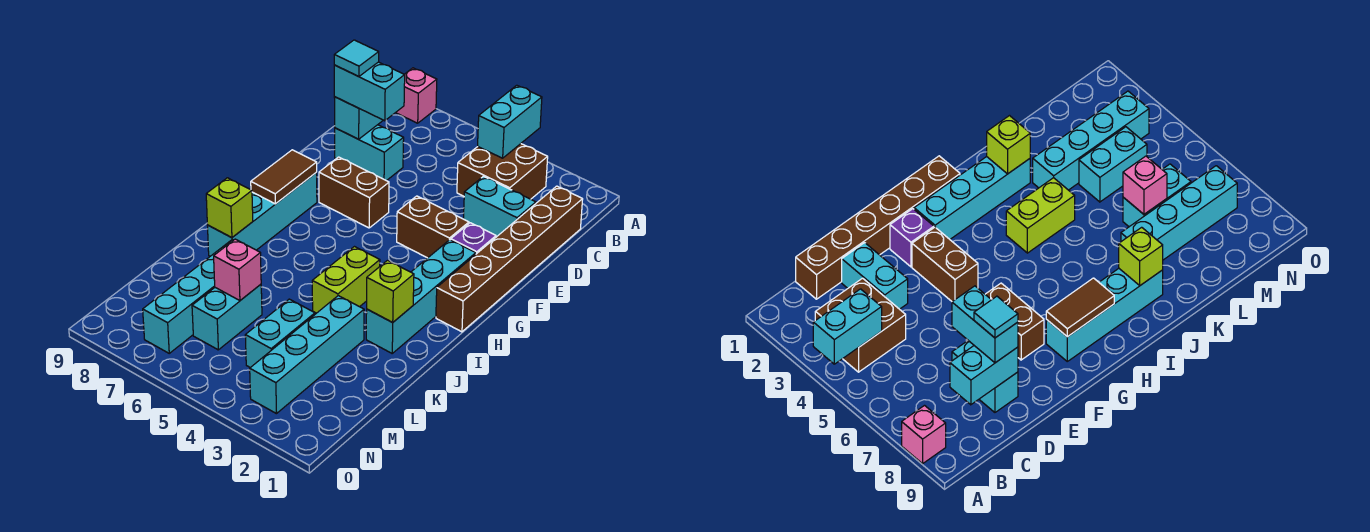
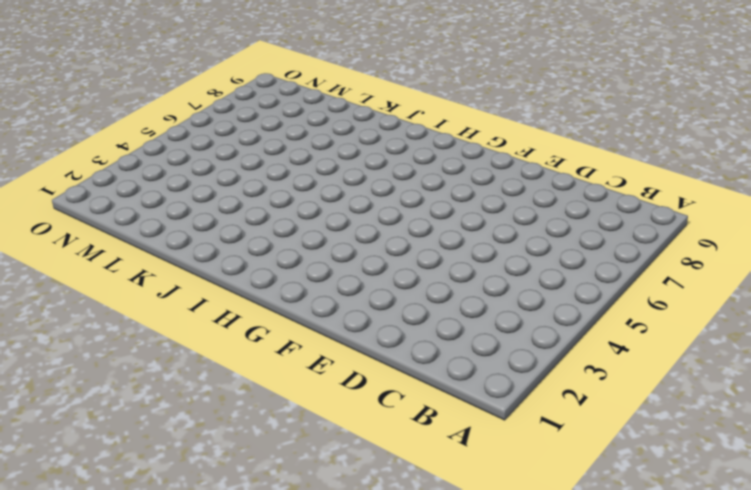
none -> pink 1x1 brick [396,68,437,123]
none -> brown 2x2 brick [457,144,548,199]
none -> brown 1x6 brick [436,186,583,332]

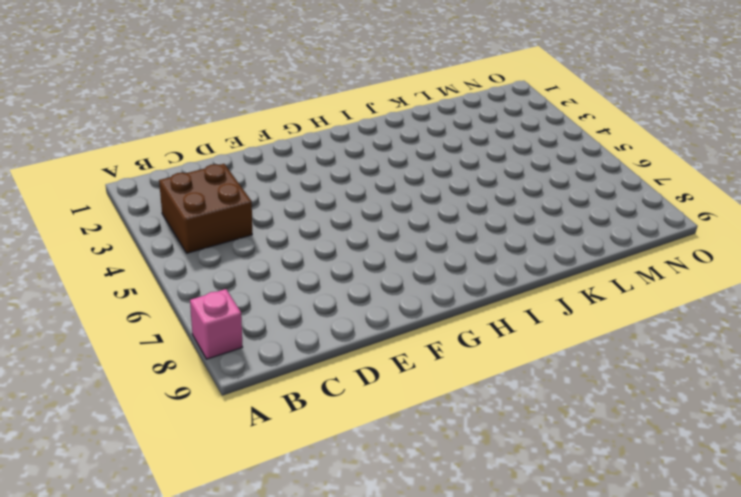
none -> brown 1x6 brick [436,186,583,332]
none -> cyan 1x2 brick [463,176,536,237]
none -> cyan 1x2 brick [335,125,404,181]

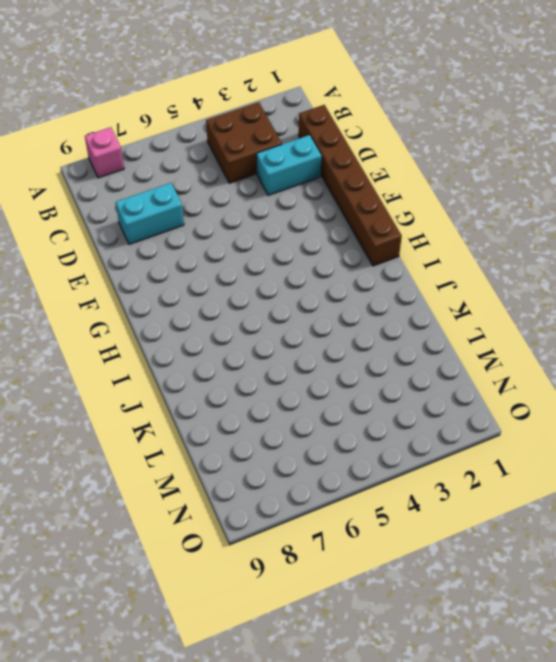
none -> purple 1x1 brick [451,223,496,254]
none -> brown 1x2 brick [397,196,469,258]
none -> brown 1x2 brick [319,157,389,228]

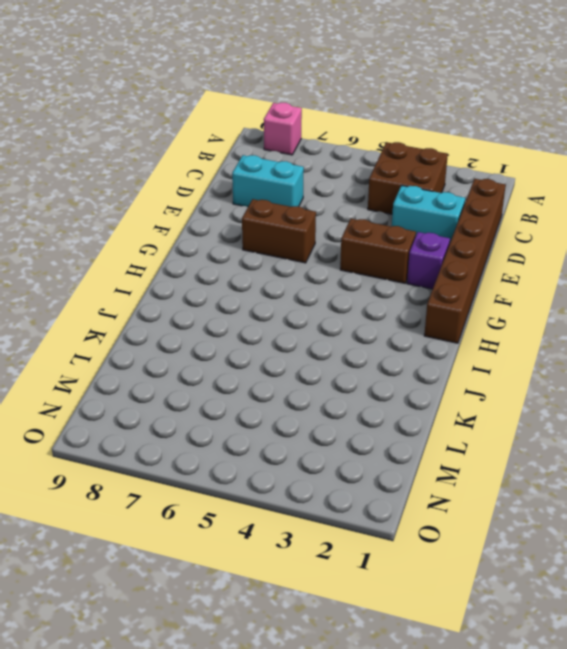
none -> cyan 1x4 brick [366,240,476,353]
none -> cyan 1x4 brick [207,173,317,256]
none -> lime 1x2 brick [312,247,380,313]

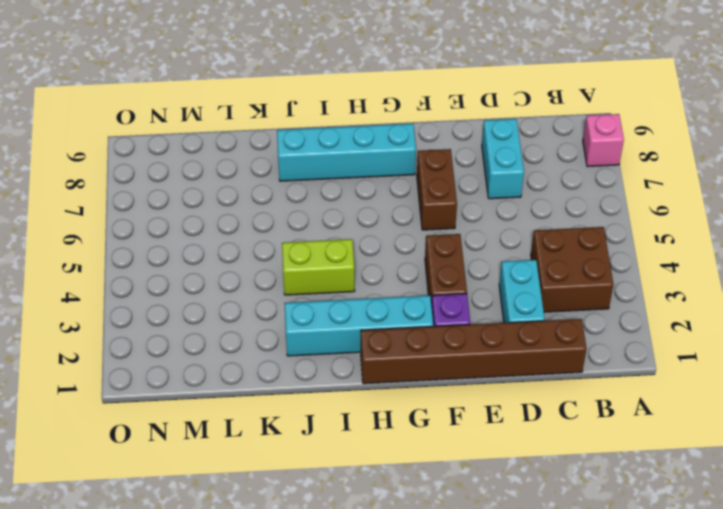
none -> cyan 1x4 brick [250,296,364,414]
none -> cyan 1x4 brick [143,240,233,353]
none -> cyan 1x2 brick [245,299,315,368]

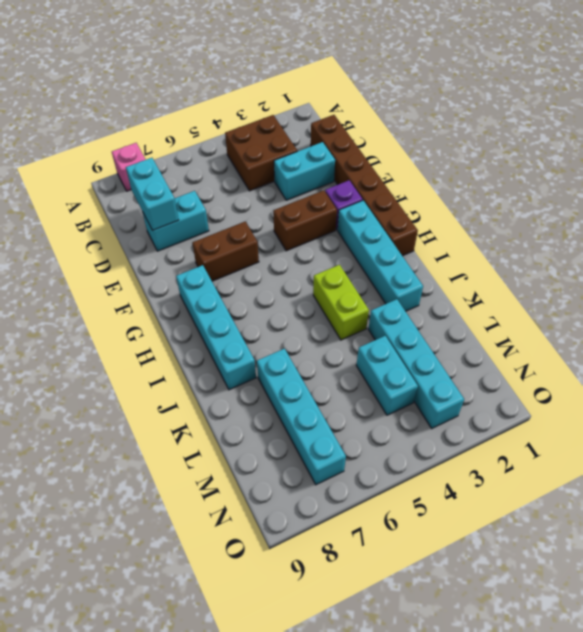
none -> cyan 1x2 brick [192,284,262,350]
none -> cyan 1x2 brick [478,85,542,158]
none -> brown 1x2 tile [251,150,317,204]

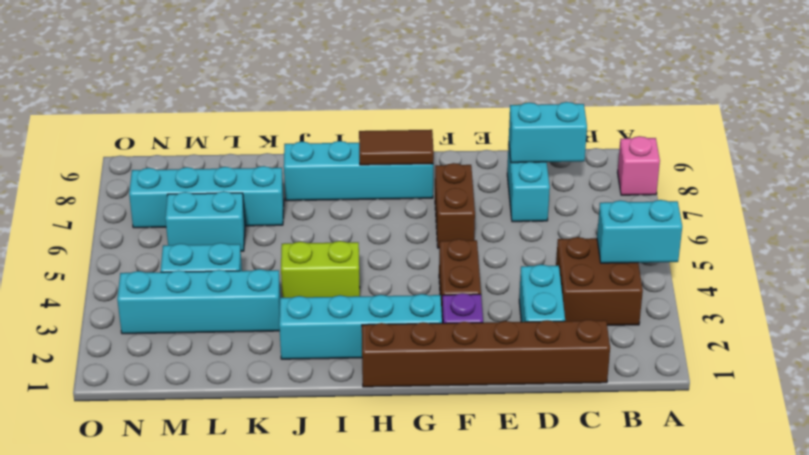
none -> lime 1x1 brick [367,260,414,322]
none -> lime 1x1 brick [206,178,253,238]
none -> pink 1x1 brick [214,239,261,301]

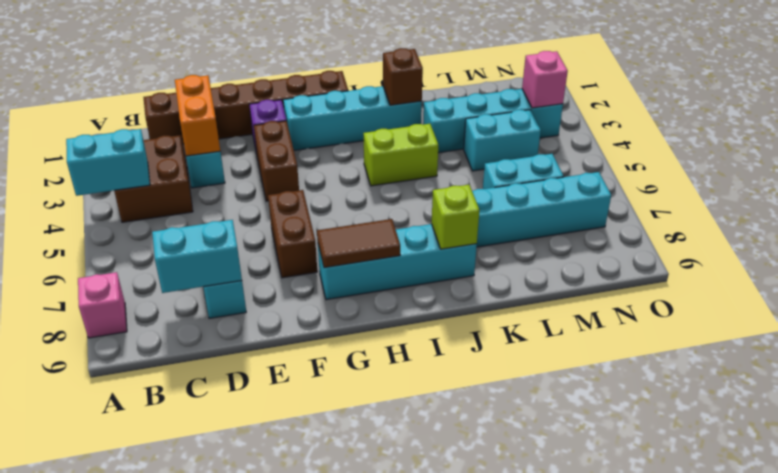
orange 1x2 brick [175,75,220,156] -> none
brown 1x1 brick [383,48,423,105] -> lime 1x1 brick [367,260,414,322]
pink 1x1 brick [522,51,568,108] -> pink 1x1 brick moved to [214,239,261,301]
none -> cyan 1x2 brick [334,62,405,121]
none -> cyan 1x1 tile [334,40,379,77]

